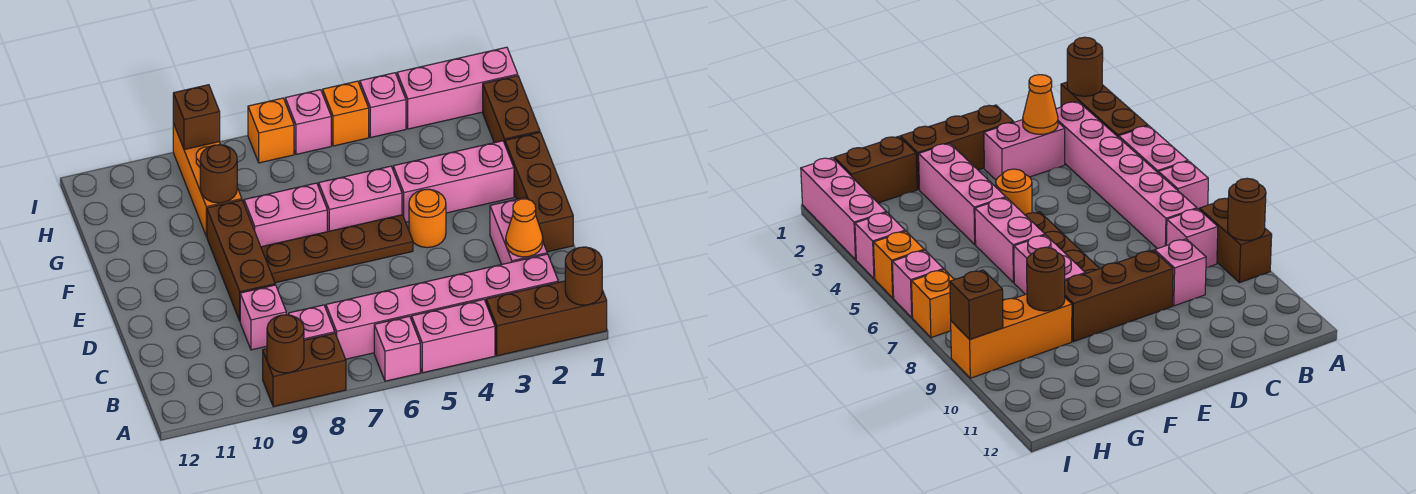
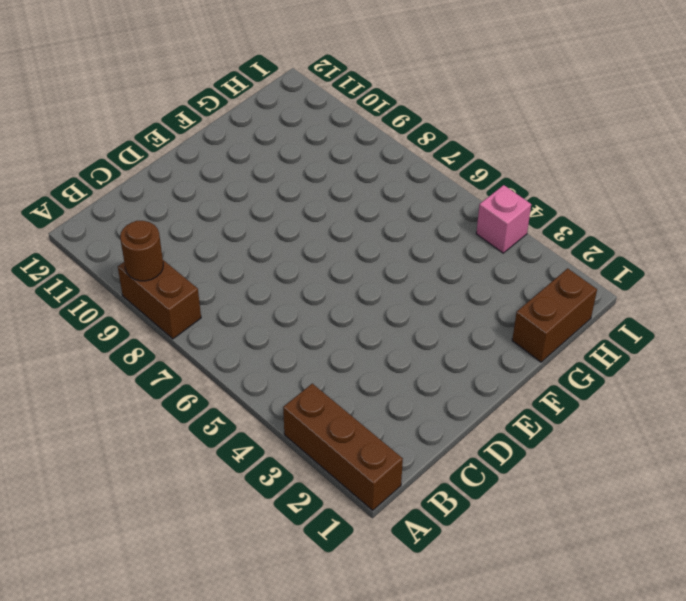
none -> pink 1x2 brick [412,300,495,373]
none -> pink 1x1 brick [374,316,420,381]
none -> pink 1x6 brick [326,254,558,359]

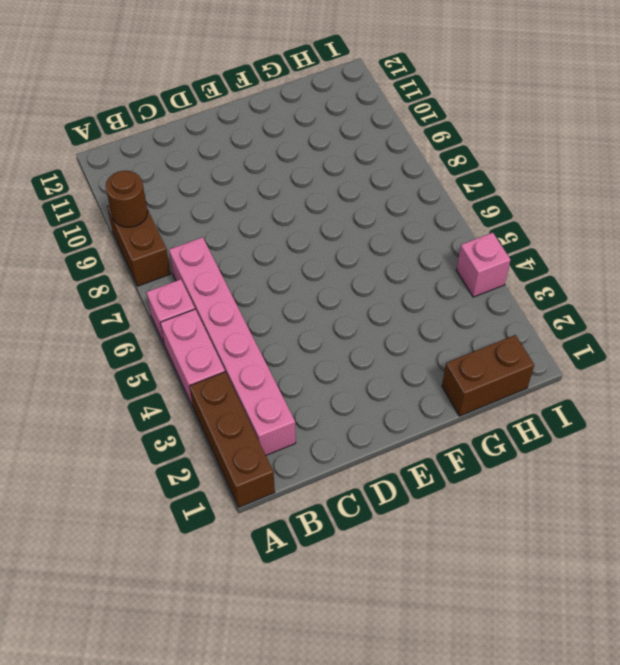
none -> pink 1x1 brick [289,305,335,340]
none -> pink 1x2 brick [490,198,547,264]
none -> pink 1x1 brick [240,285,286,350]

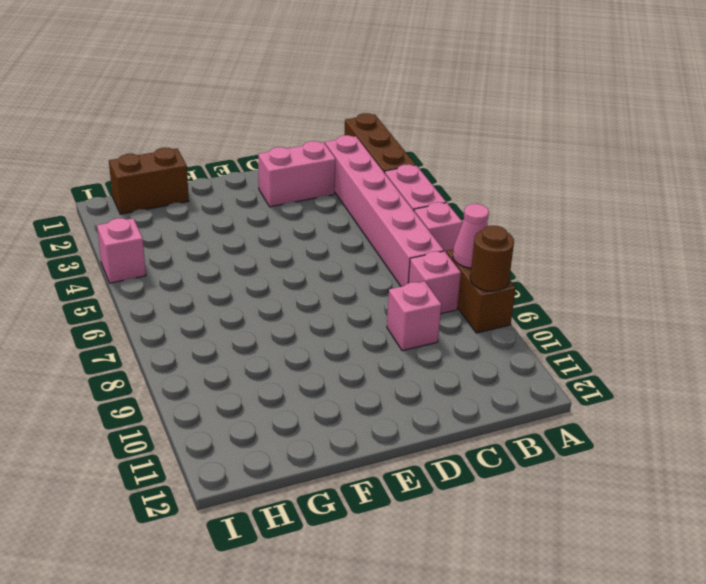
pink 1x1 cone [453,204,489,268] -> none
none -> brown 1x3 brick [505,132,573,252]
none -> brown 1x3 brick [207,200,275,321]
none -> orange 1x1 round brick [409,189,446,248]

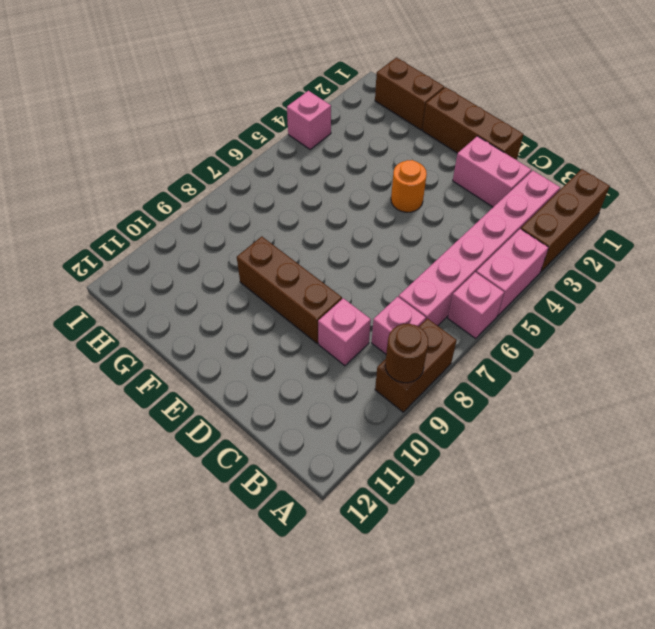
none -> brown 1x4 plate [261,215,413,283]
none -> pink 1x3 brick [393,141,514,222]
none -> pink 1x2 brick [319,166,402,232]

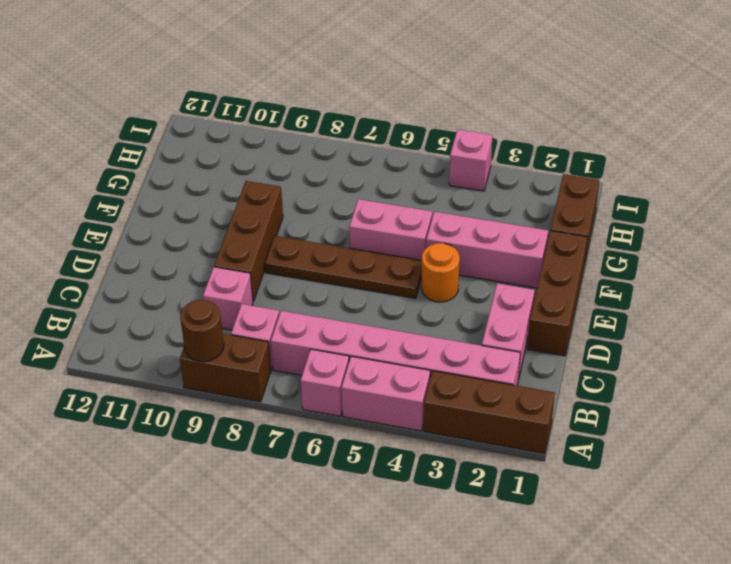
none -> pink 1x2 brick [244,183,327,247]
none -> orange 1x3 brick [173,123,242,237]
none -> pink 1x3 brick [397,47,518,129]

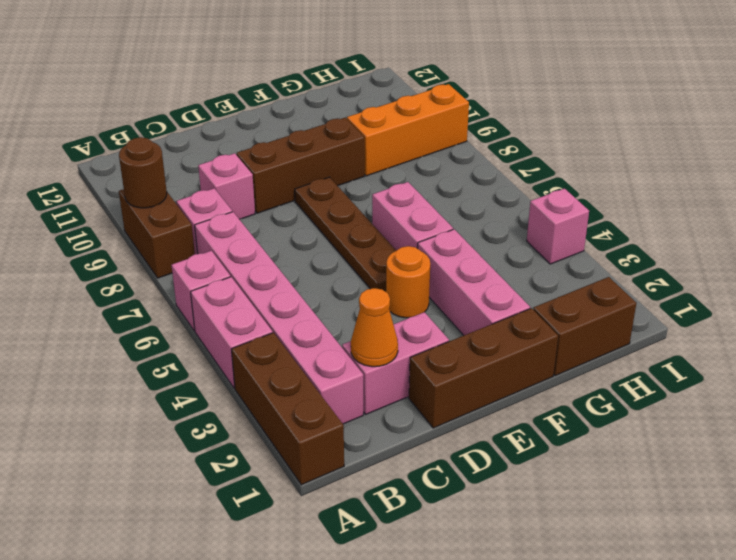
none -> pink 1x2 brick [244,183,327,247]
none -> pink 1x3 brick [397,47,518,129]
none -> orange 1x1 brick [323,81,369,146]

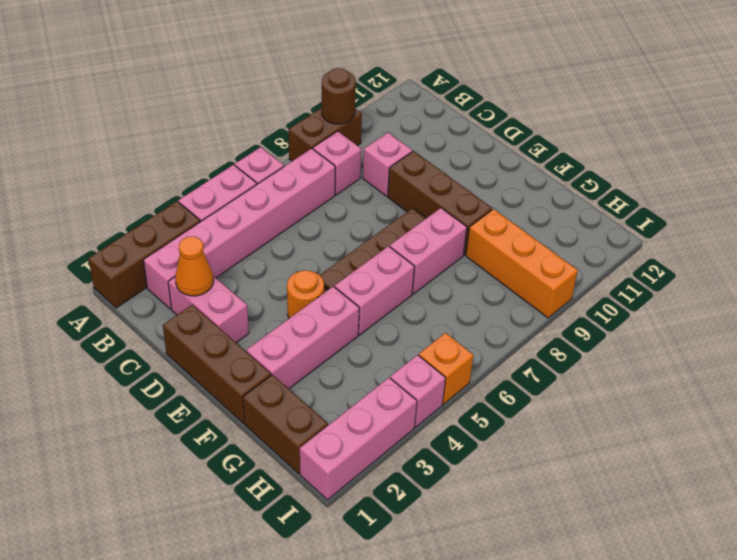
none -> pink 1x1 brick [285,90,331,154]
none -> orange 1x1 brick [248,98,294,163]
none -> brown 1x1 round brick [565,247,602,305]

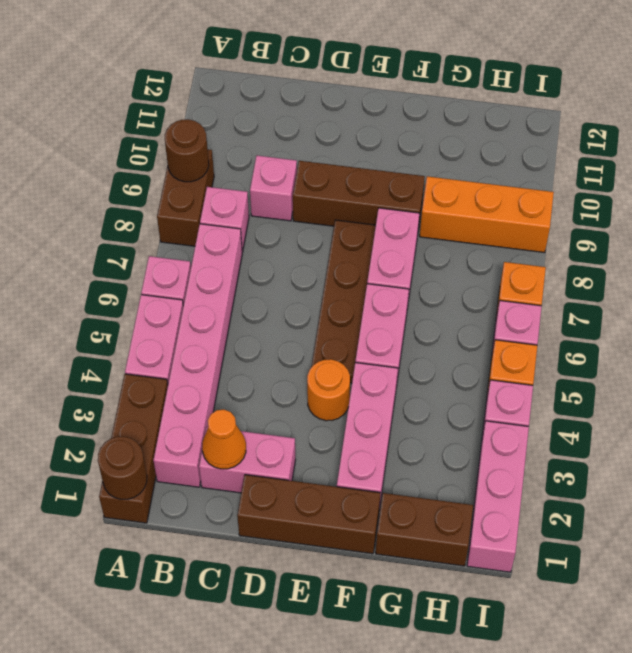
none -> brown 1x1 round brick [200,145,237,203]
none -> brown 1x1 brick [173,85,220,150]

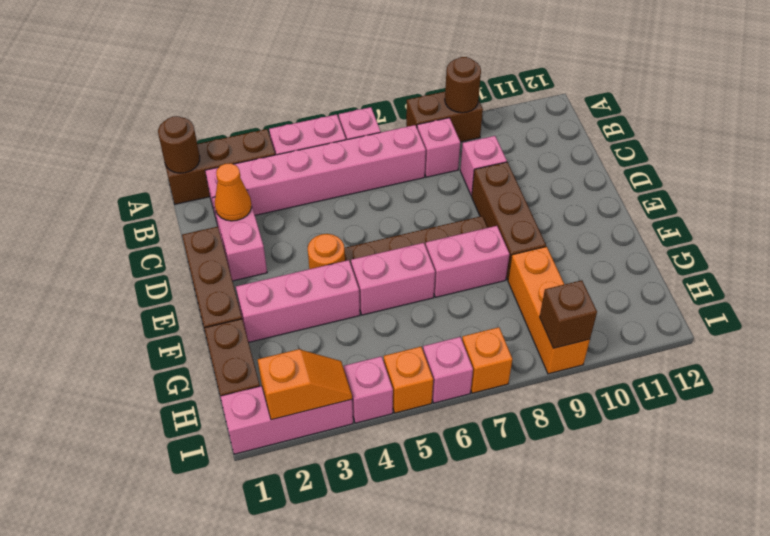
orange 1x2 slope [258,349,352,420] -> none
none -> brown 1x1 round brick [200,145,237,203]

